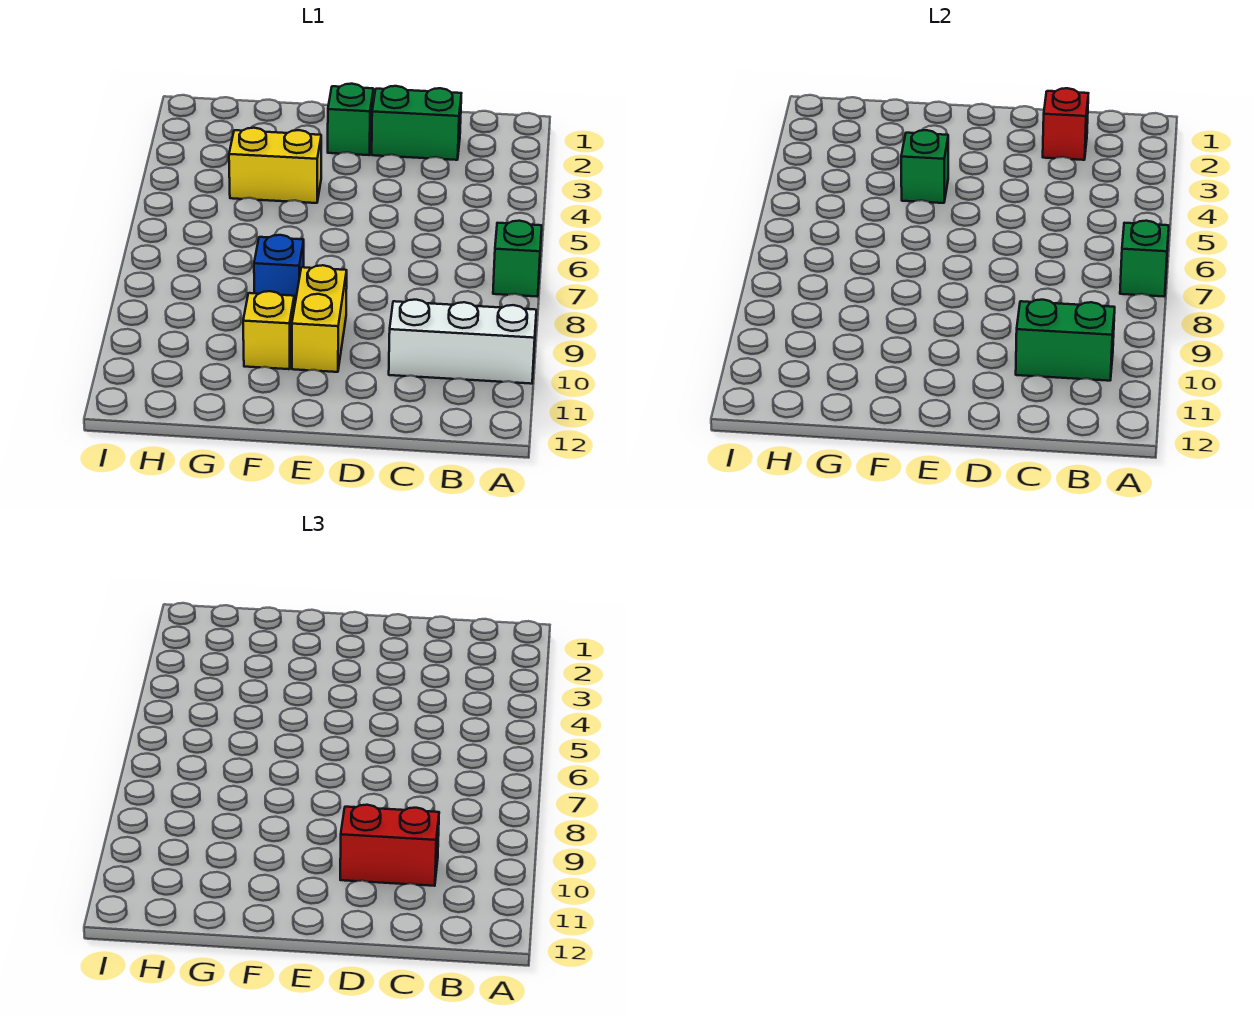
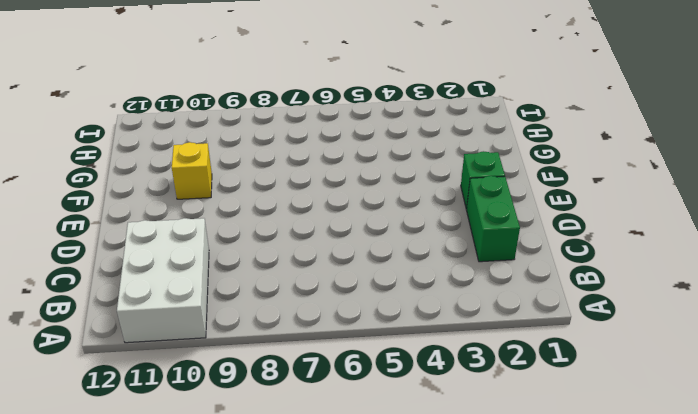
white 2x3 brick [117,218,209,343] -> white 1x3 brick [389,300,536,384]
none -> green 1x1 brick [493,221,542,296]
none -> yellow 1x2 brick [292,265,347,372]
none -> yellow 1x2 brick [229,128,321,203]

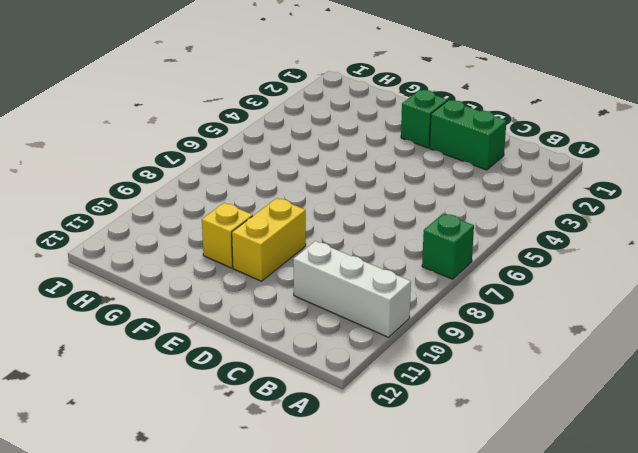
none -> yellow 1x2 brick [229,128,321,203]
none -> blue 1x1 brick [254,235,304,307]
none -> green 1x1 brick [1120,221,1169,296]

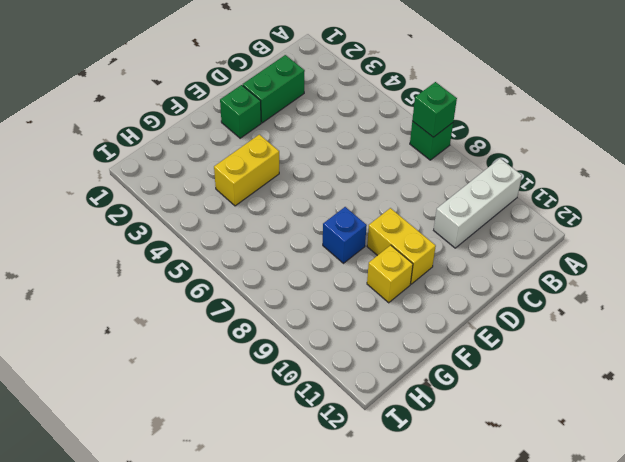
none -> green 1x2 brick [1016,300,1115,381]
none -> red 1x1 brick [1043,88,1088,160]
none -> green 1x1 brick [901,130,948,203]

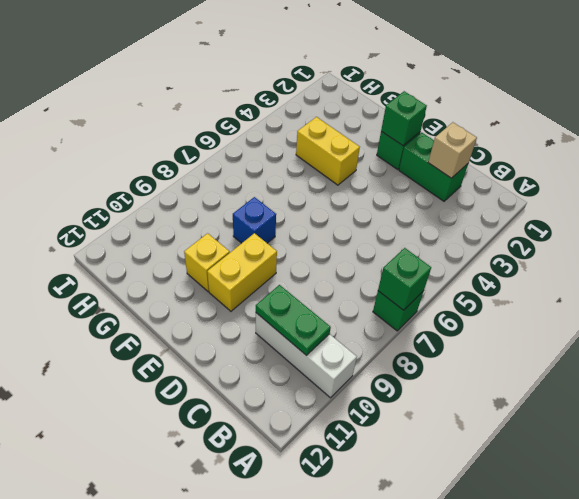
green 1x2 plate [256,285,331,356] -> green 1x2 brick [1016,300,1115,381]
tan 1x1 brick [428,122,477,178] -> red 1x1 brick [1043,88,1088,160]
green 1x1 brick [381,91,427,146] -> green 1x1 brick moved to [901,130,948,203]
none -> red 1x2 brick [340,805,439,886]

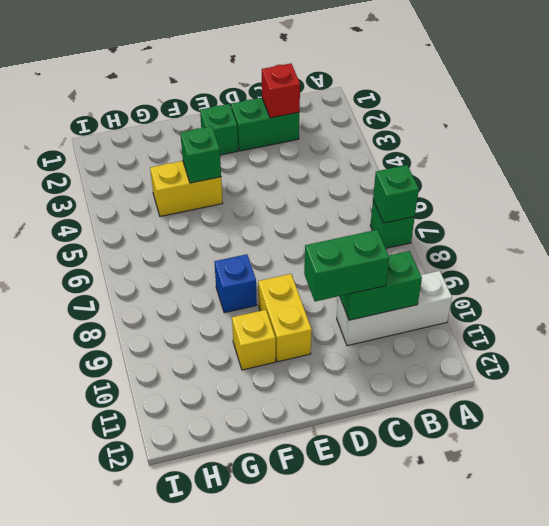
green 1x2 brick [304,230,389,301] -> red 1x2 brick [340,805,439,886]

